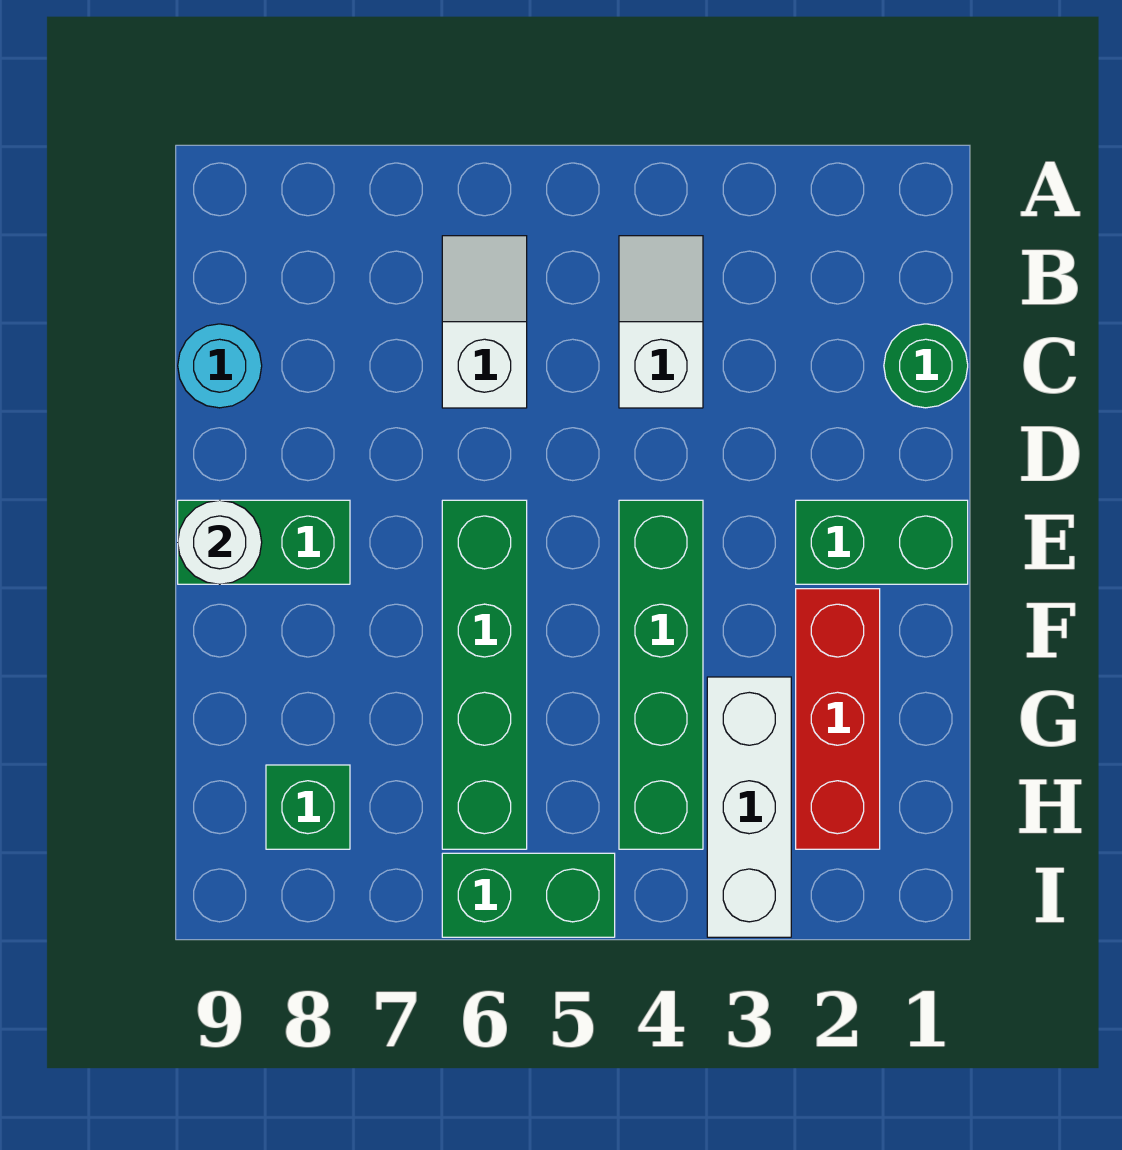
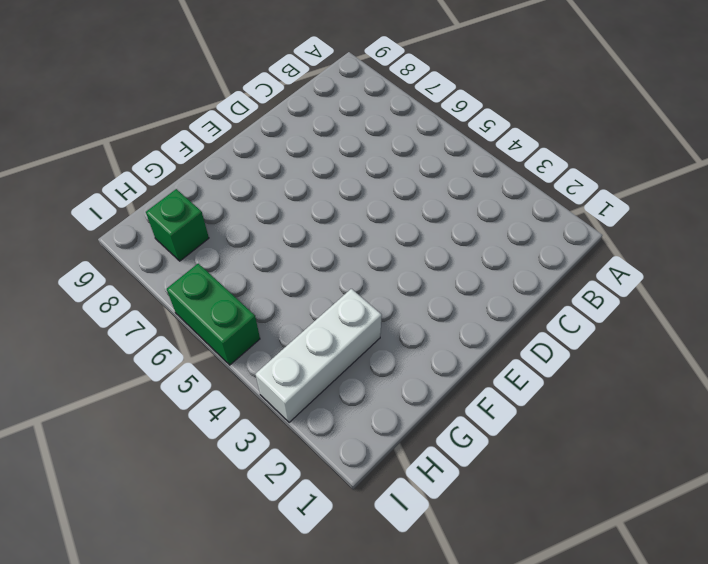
none -> white 1x2 slope [619,236,703,408]
none -> white 1x2 slope [442,236,527,408]
none -> green 1x1 round brick [884,324,968,408]

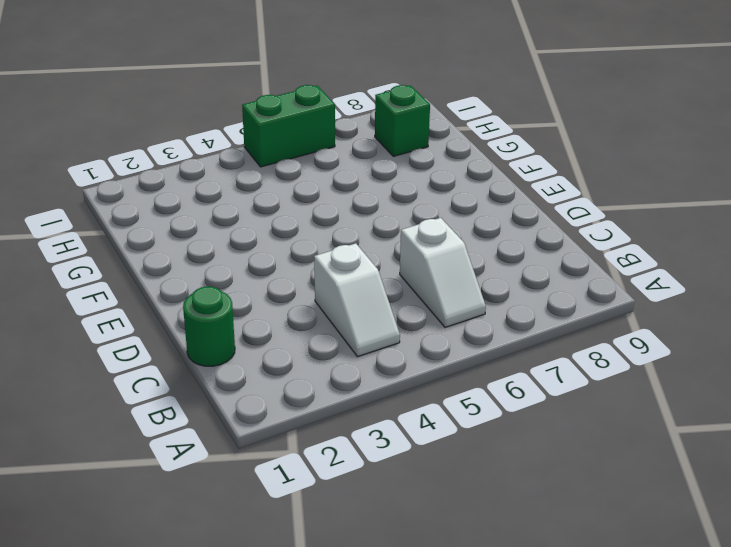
none -> cyan 1x1 round brick [178,324,262,408]
none -> green 1x2 brick [796,500,968,584]
none -> green 1x4 brick [619,500,703,849]

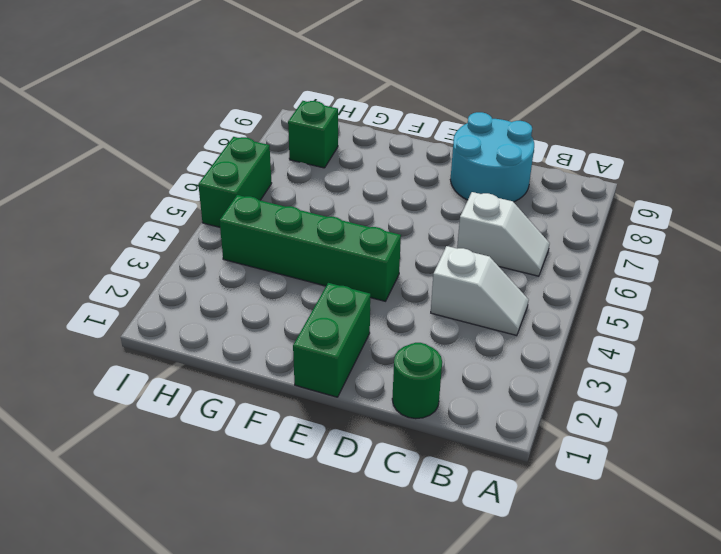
cyan 2x2 round brick [451,112,534,202] -> cyan 1x1 round brick [178,324,262,408]
none -> green 1x4 brick [442,500,527,849]
none -> green 1x2 brick [178,500,350,584]
none -> red 1x3 brick [796,589,880,849]

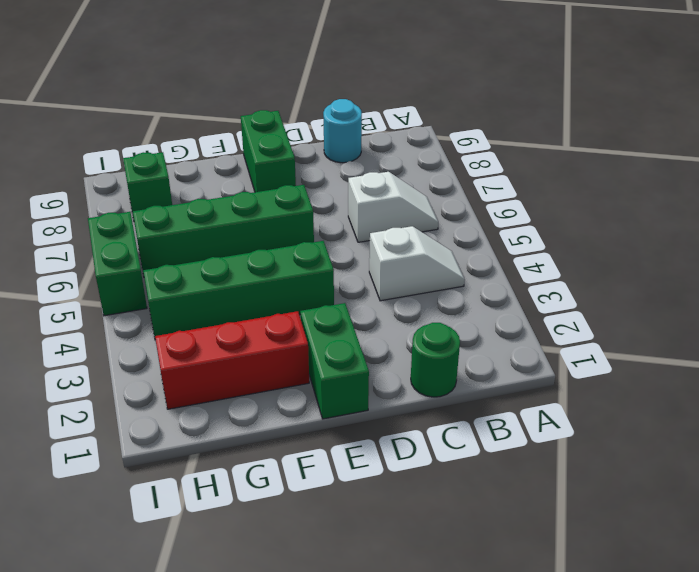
none -> white 1x3 brick [707,677,791,937]
none -> white 1x1 round brick [178,500,262,584]

